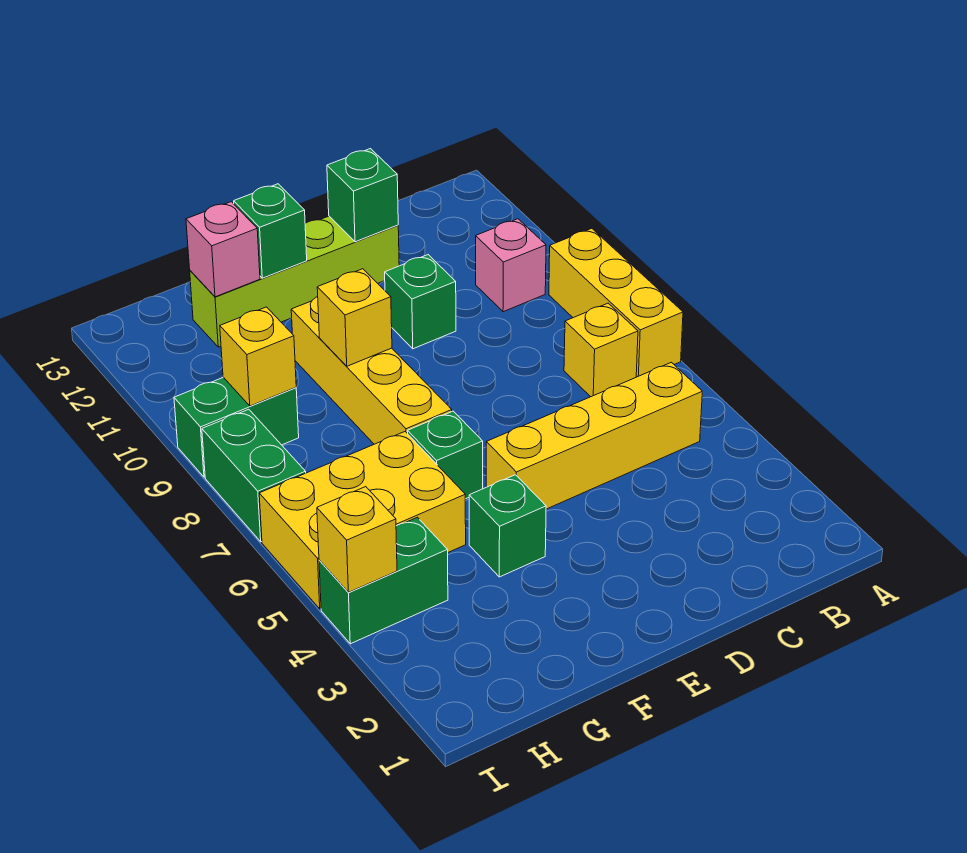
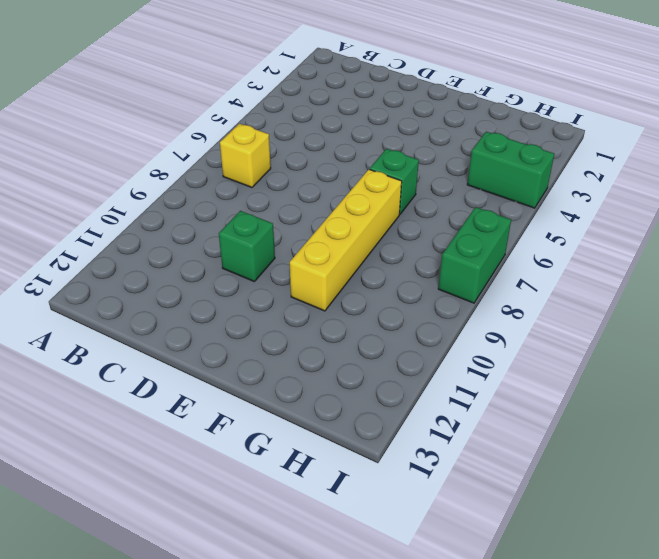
none -> yellow 1x3 brick [549,228,683,377]
none -> yellow 1x4 brick [486,362,702,509]
none -> pink 1x1 brick [476,219,546,312]

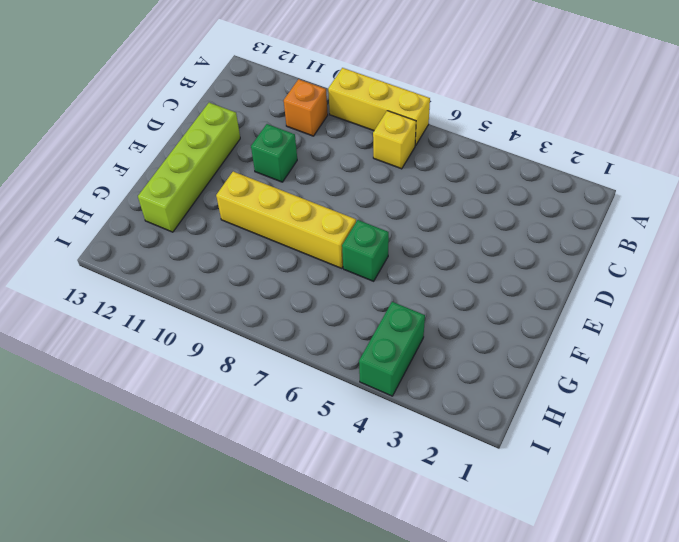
orange 1x1 brick [284,79,328,136] -> pink 1x1 brick [476,219,546,312]
none -> yellow 1x4 brick [486,362,702,509]
none -> green 1x1 brick [469,475,546,577]
none -> yellow 2x3 brick [259,432,466,609]

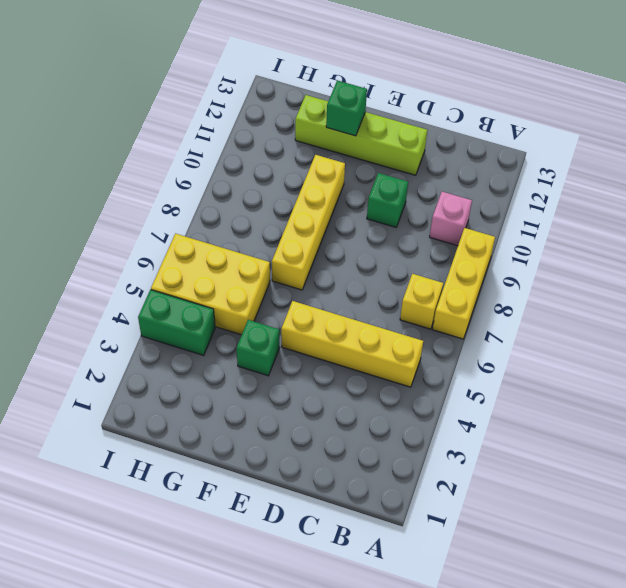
none -> green 1x1 brick [407,411,483,499]
none -> green 1x2 brick [174,377,299,477]
none -> green 1x2 brick [202,409,306,542]

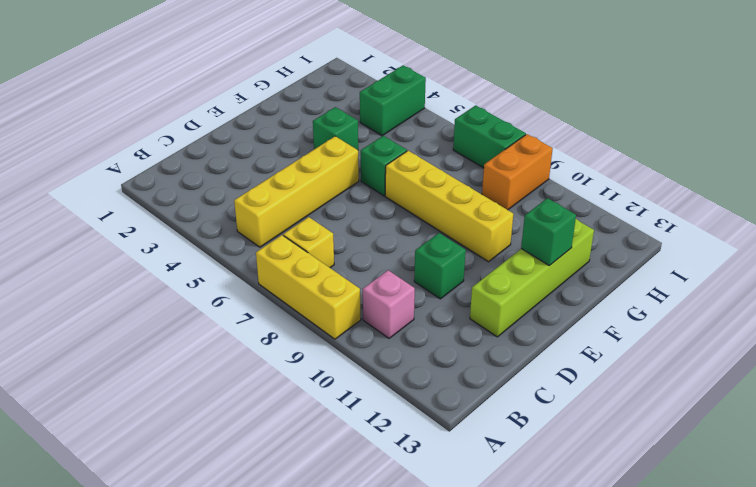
orange 1x2 brick [482,134,553,210] -> green 1x2 brick [174,377,299,477]
none -> yellow 2x3 brick [259,432,466,609]
none -> green 1x1 brick [327,149,398,242]
none -> yellow 1x1 brick [317,269,392,366]

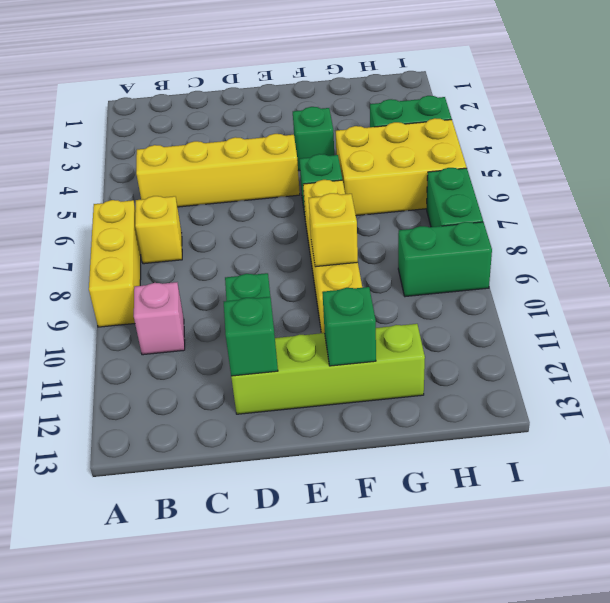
none -> pink 1x1 brick [186,202,260,297]
none -> yellow 1x1 brick [220,307,296,406]
none -> yellow 1x1 brick [317,487,397,592]

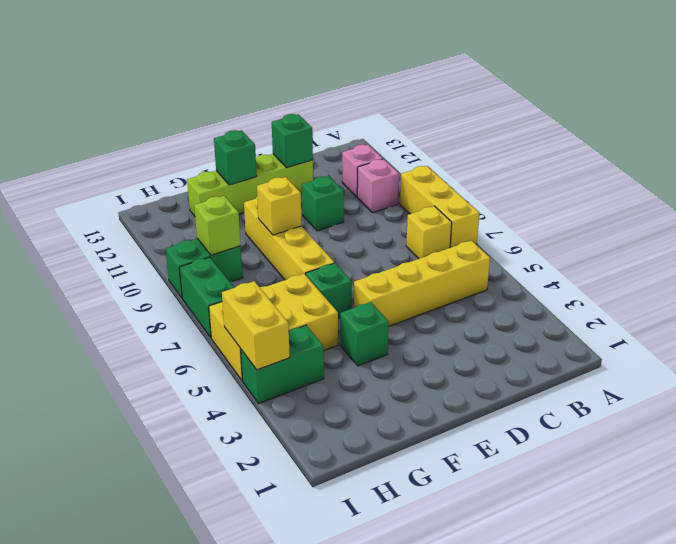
pink 1x1 brick [342,144,383,197] -> pink 1x1 brick moved to [186,202,260,297]
lime 1x1 brick [194,196,241,255] -> yellow 1x1 brick [220,307,296,406]
yellow 1x2 brick [222,281,290,370] -> yellow 1x1 brick [317,487,397,592]

